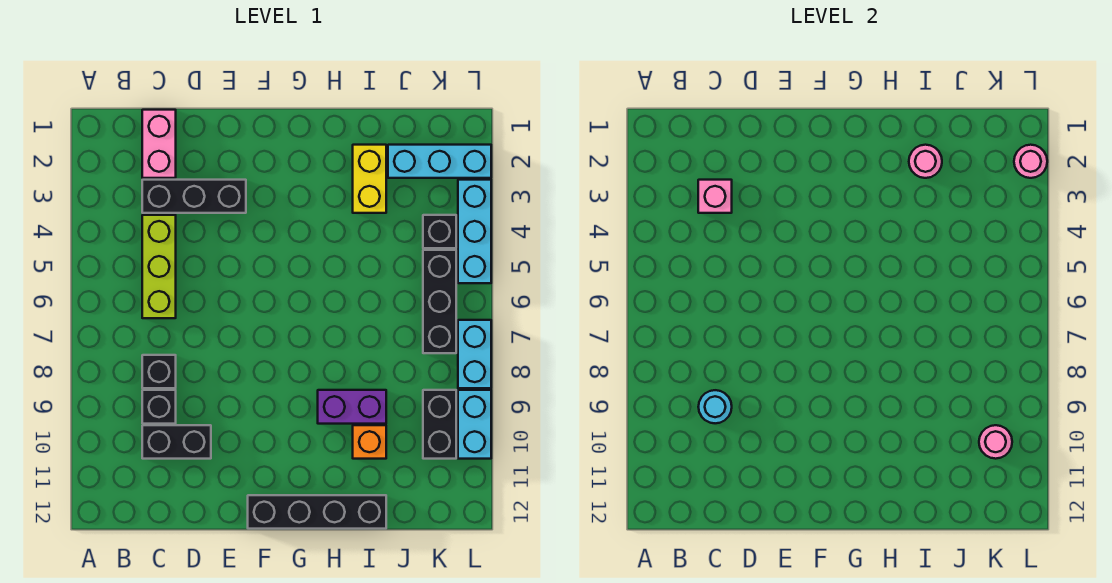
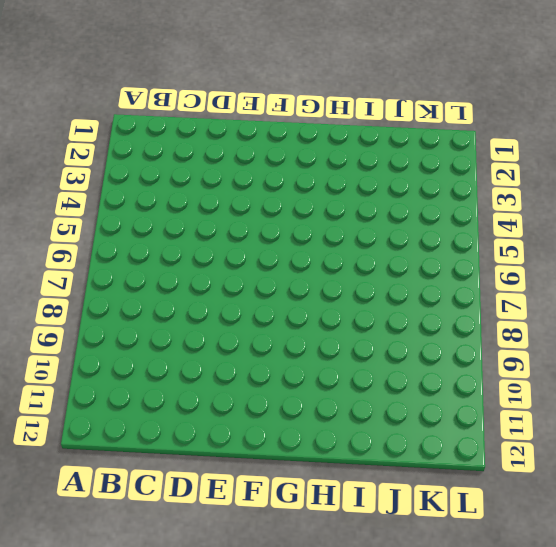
none -> pink 1x2 brick [142,110,176,178]
none -> black 1x3 brick [142,180,246,213]
none -> lime 1x3 brick [142,215,176,318]

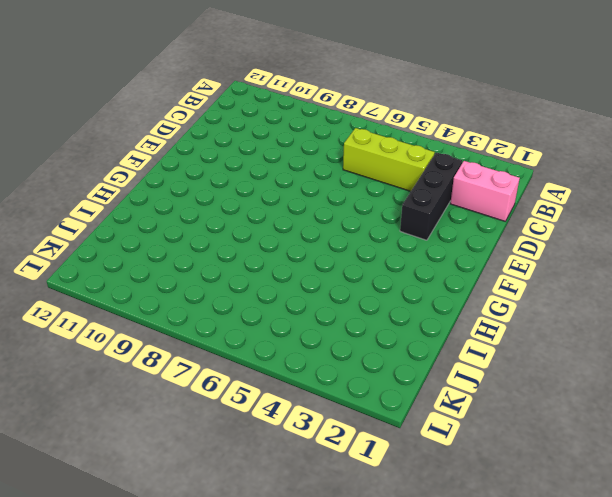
none -> black 1x1 brick [142,355,176,388]
none -> black 1x1 brick [142,390,176,424]
none -> black 1x2 brick [142,425,211,459]

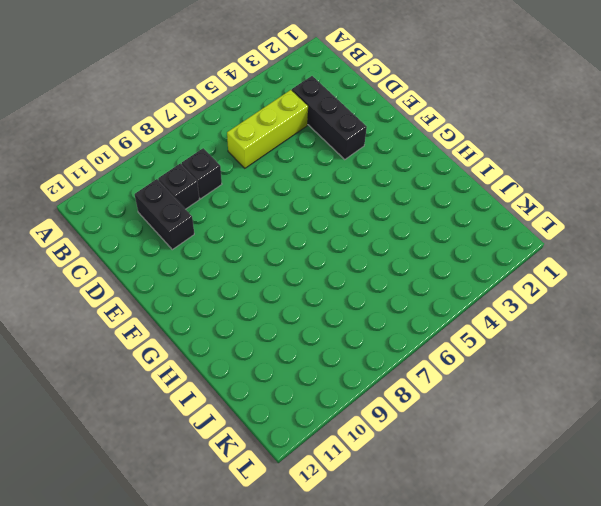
none -> pink 1x2 brick [142,110,176,178]
none -> black 1x4 brick [248,495,386,529]
none -> purple 1x2 brick [318,390,386,424]

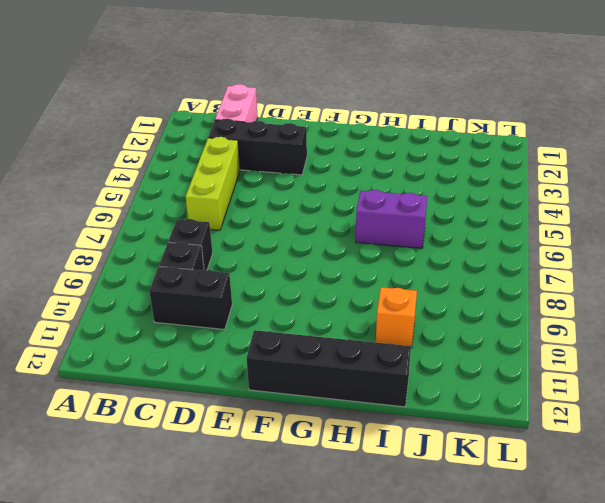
purple 1x2 brick [356,190,427,248] -> purple 1x2 brick moved to [318,390,386,424]
none -> yellow 1x2 brick [353,145,386,213]
none -> cyan 1x3 brick [388,145,491,178]
none -> black 1x1 brick [423,215,456,248]

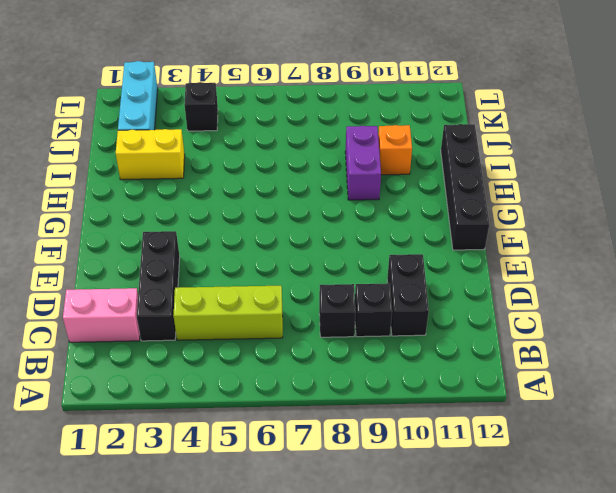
none -> black 1x3 brick [423,250,456,353]
none -> black 1x2 brick [423,390,456,459]
none -> cyan 1x3 brick [458,180,491,283]

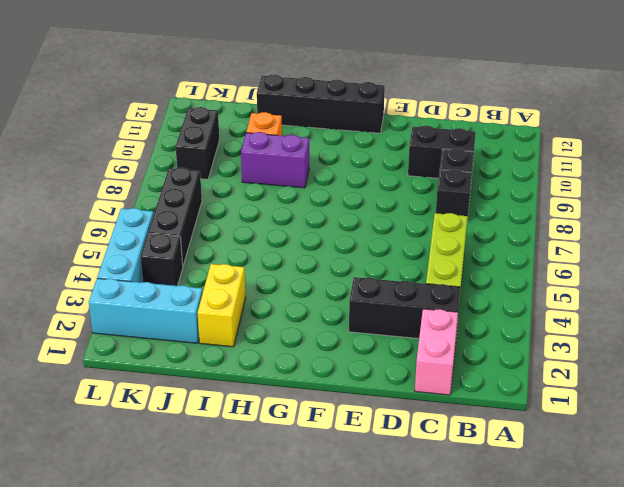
none -> cyan 1x2 brick [458,320,491,388]
none -> cyan 1x2 brick [458,390,491,459]
none -> pink 1x1 brick [698,180,732,213]

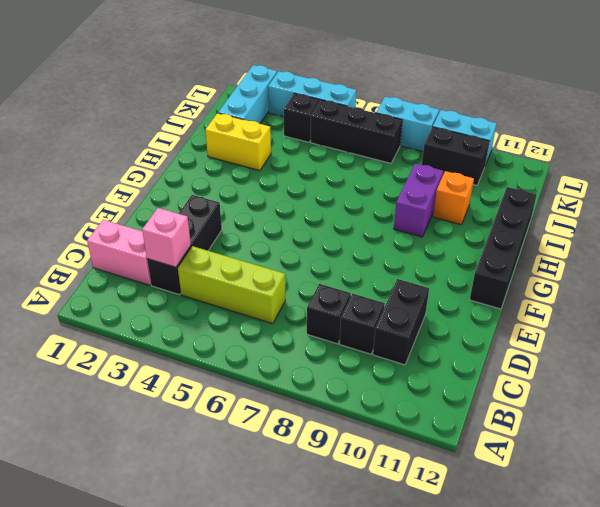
none -> cyan 1x1 round brick [698,390,732,423]
none -> pink 1x1 round brick [909,145,942,178]
none -> pink 1x1 round brick [979,425,1012,459]

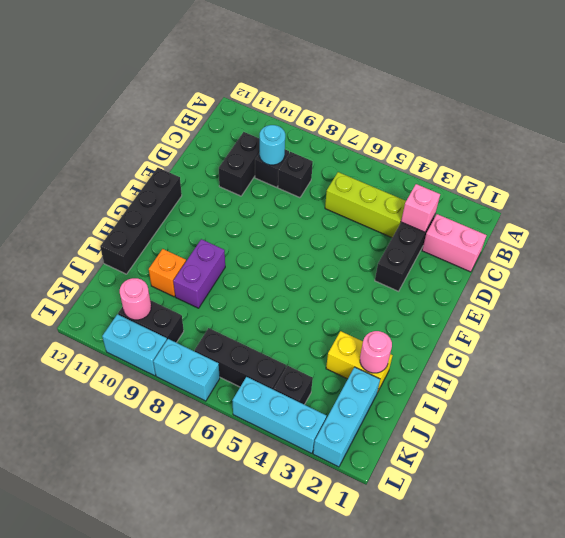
none -> pink 1x1 round brick [1014,145,1047,178]

